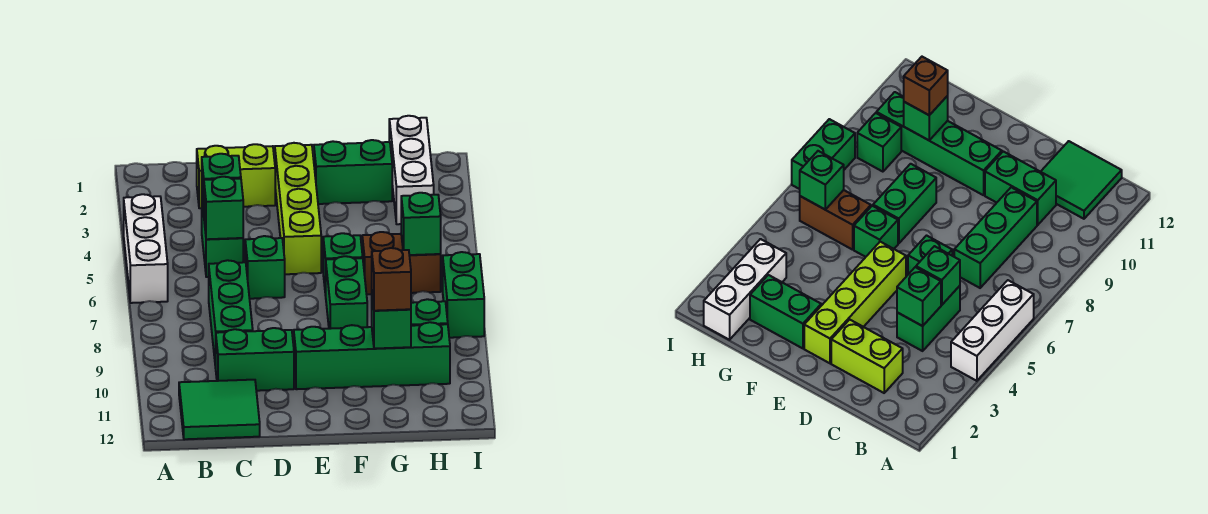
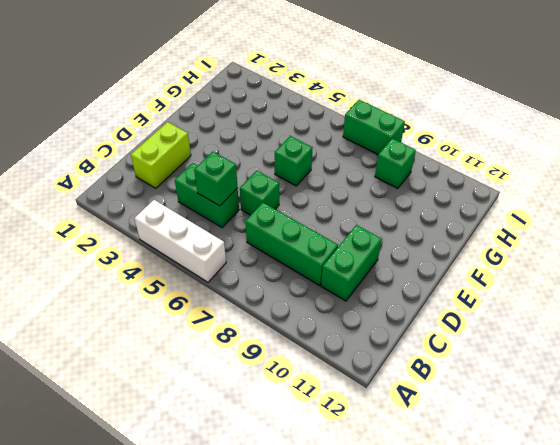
none -> green 2x2 tile [179,380,260,439]
none -> lime 1x4 brick [275,143,321,274]
none -> green 1x4 brick [294,322,450,389]

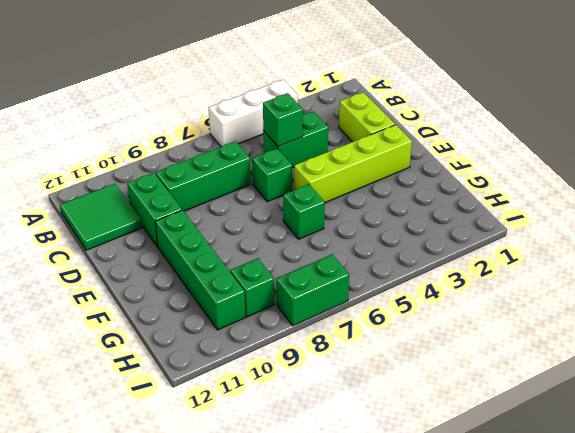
none -> green 1x2 brick [314,140,392,204]
none -> green 1x2 brick [326,256,367,329]
none -> brown 1x2 brick [362,232,441,294]

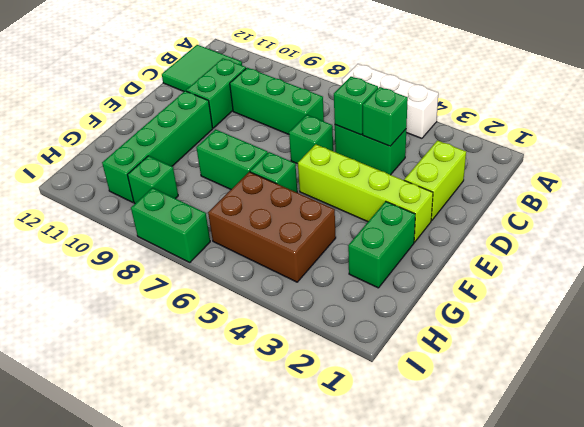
brown 2x3 brick [208,172,336,282] -> brown 1x2 brick [362,232,441,294]
none -> white 1x3 brick [389,116,434,224]
none -> green 1x1 brick [372,297,411,349]
none -> green 1x1 brick [401,193,441,255]

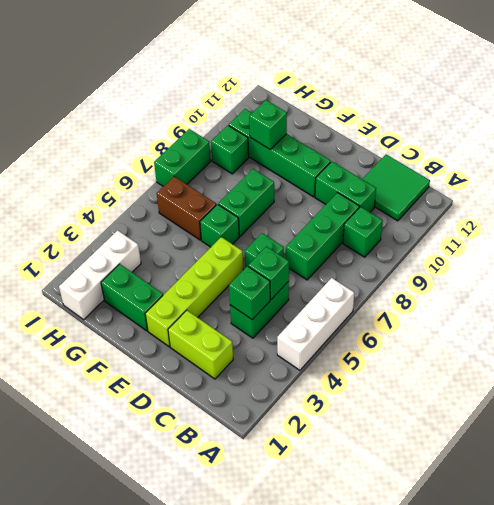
green 1x1 brick [343,207,383,257] -> green 1x1 brick moved to [401,193,441,255]
none -> brown 1x1 brick [372,248,411,311]

